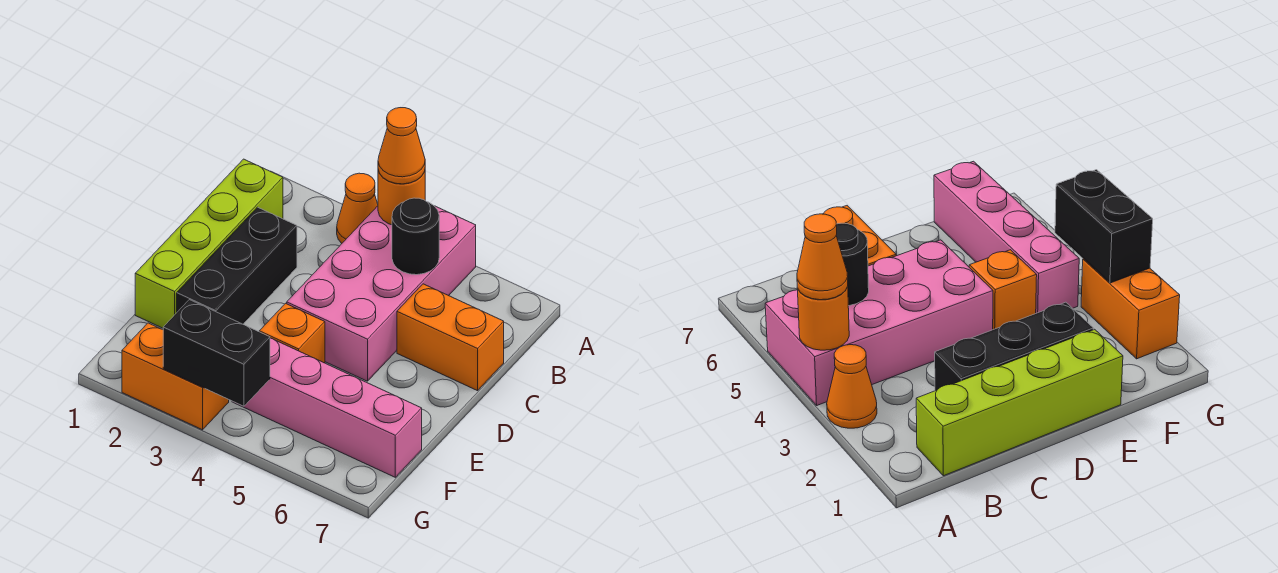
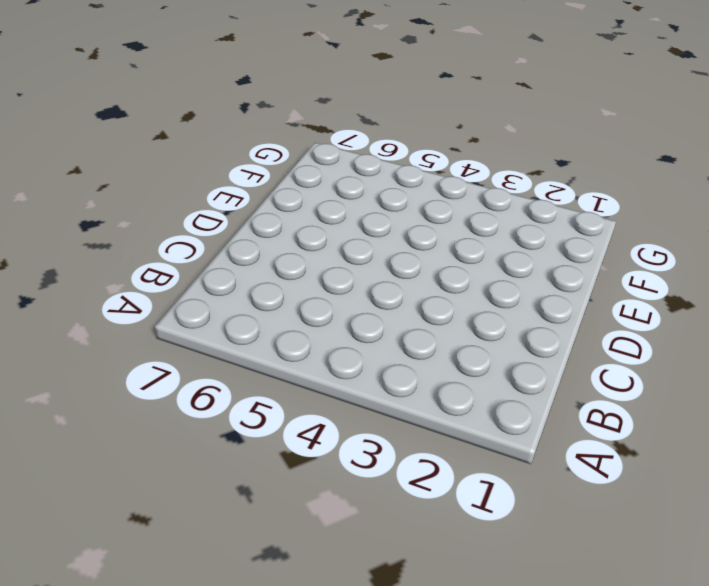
none -> orange 1x1 cone [337,173,378,243]
none -> pink 2x4 brick [287,206,476,381]
none -> lime 1x4 brick [135,159,283,328]

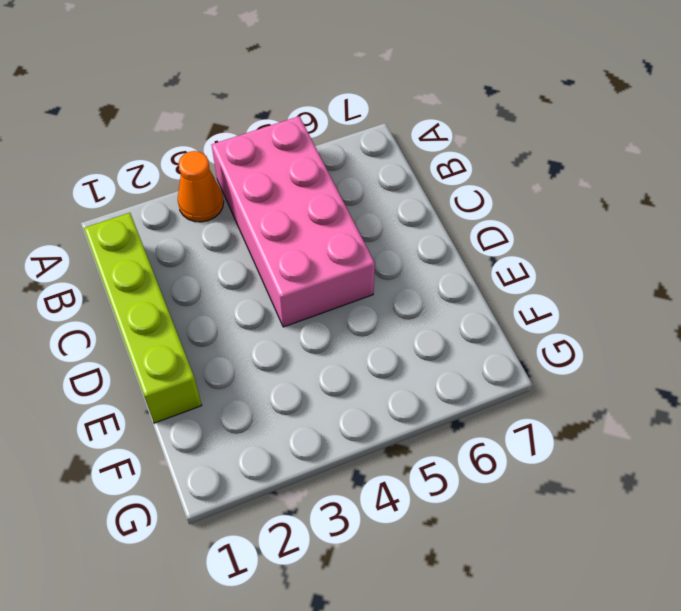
none -> black 1x3 brick [177,207,297,324]
none -> orange 1x2 brick [397,284,504,391]
none -> orange 1x1 brick [259,303,325,363]

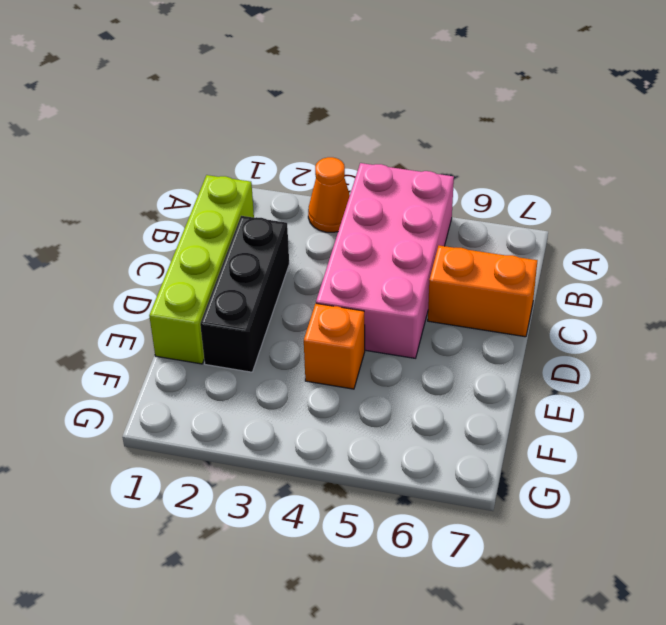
none -> pink 1x4 brick [232,338,422,477]
none -> orange 1x2 brick [122,323,229,430]
none -> orange 1x1 round brick [378,170,425,225]

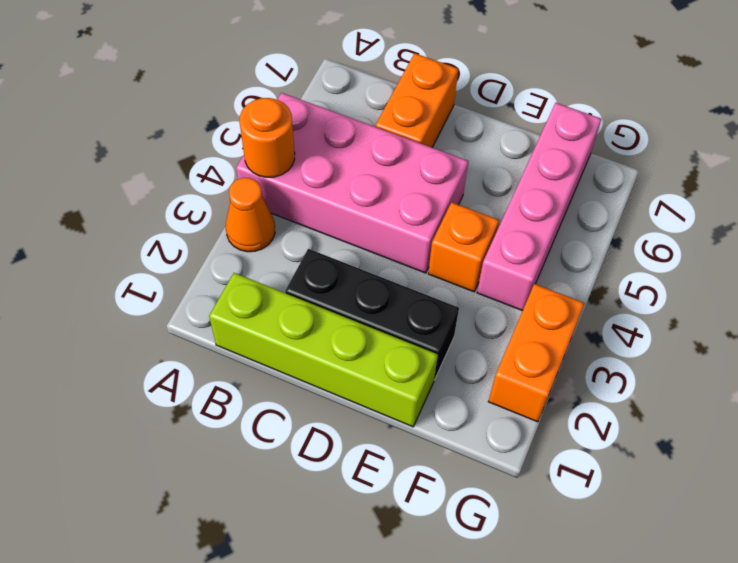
none -> black 1x1 round brick [392,198,439,275]
none -> black 1x2 brick [163,300,270,406]
none -> orange 1x1 cone [378,108,425,184]

